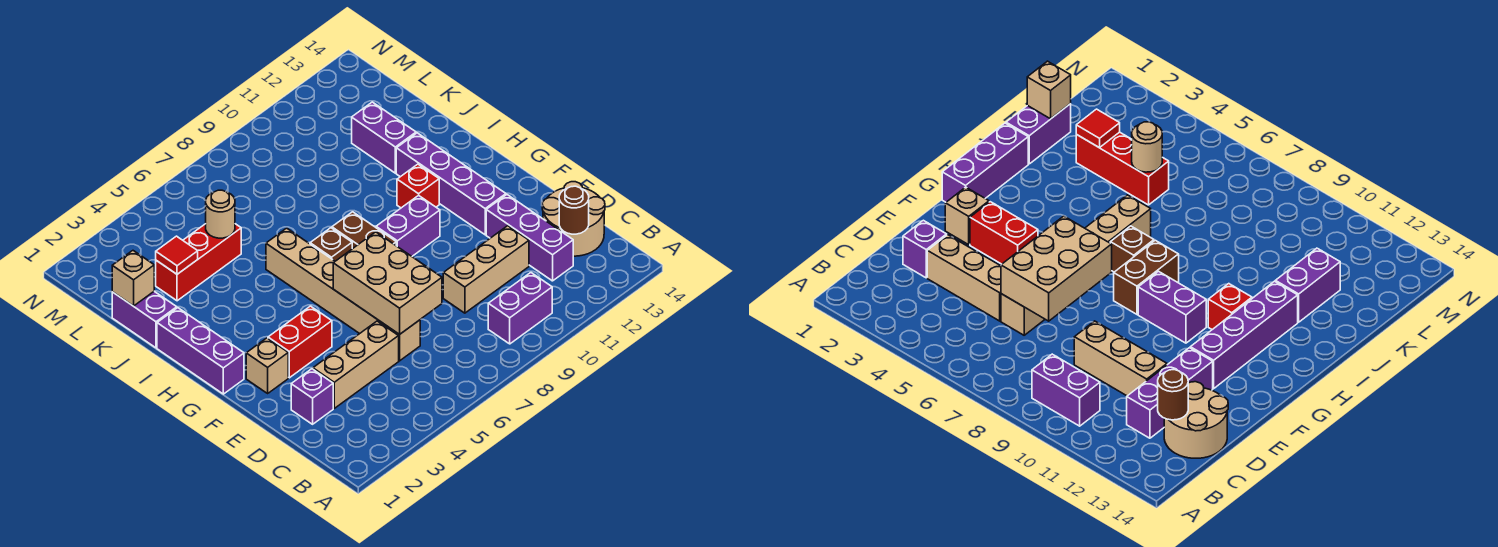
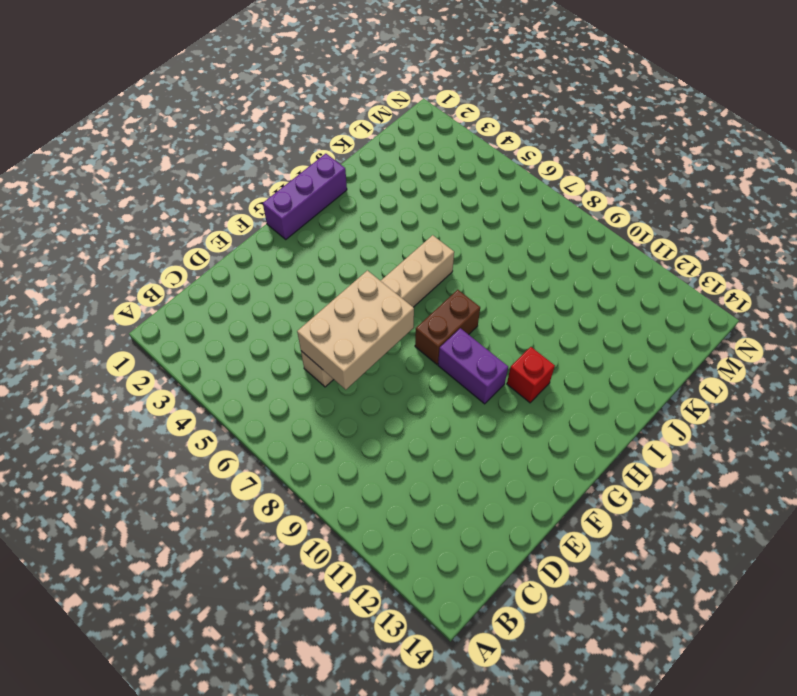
none -> purple 1x2 brick [488,273,552,344]
none -> purple 1x3 brick [486,195,573,281]
none -> tan 2x2 round brick [542,182,605,256]

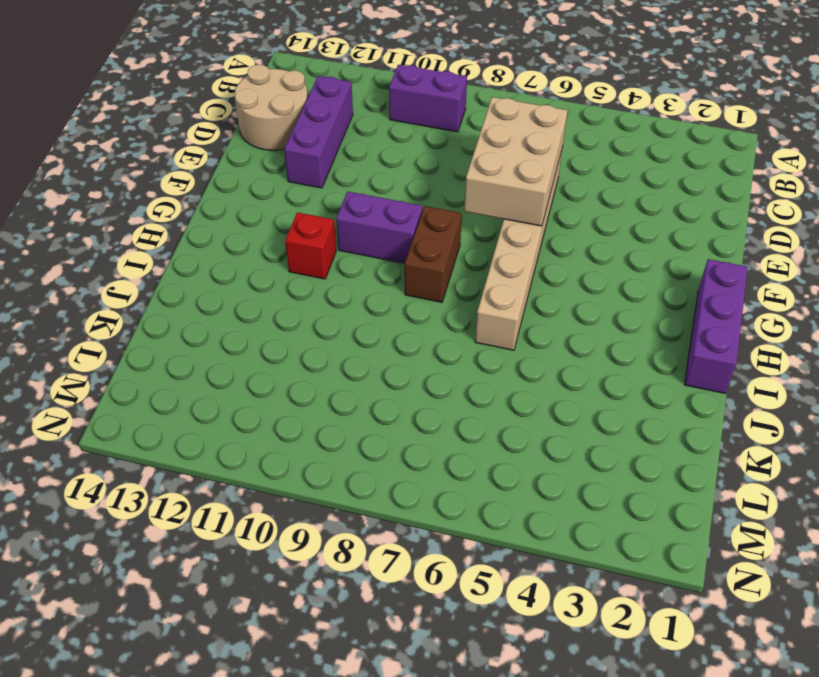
none -> purple 1x1 brick [291,369,333,424]
none -> tan 1x3 brick [313,321,399,408]
none -> tan 1x3 brick [443,226,529,313]

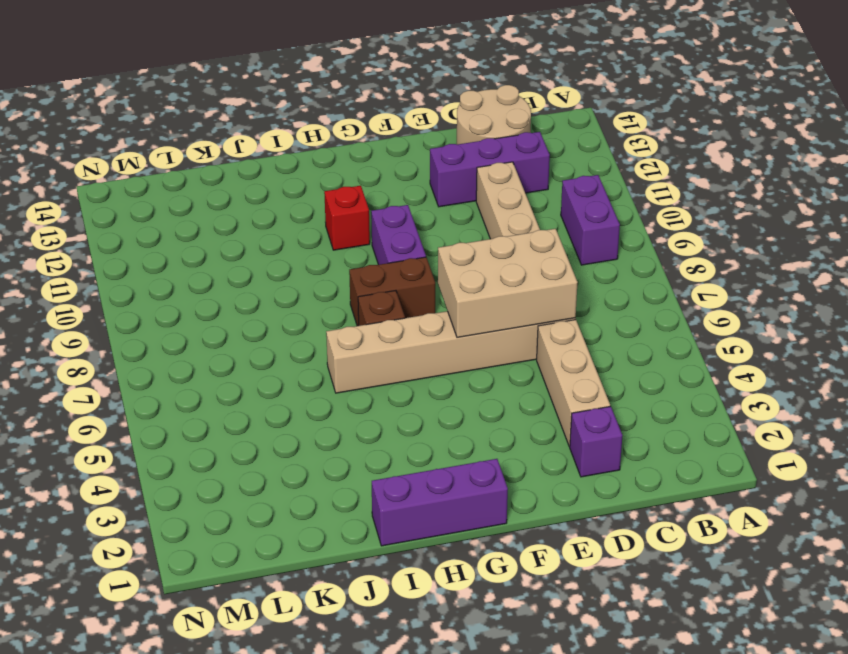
none -> tan 1x1 brick [246,338,288,393]
none -> red 1x2 brick [268,306,332,378]
none -> purple 1x4 brick [396,133,506,235]

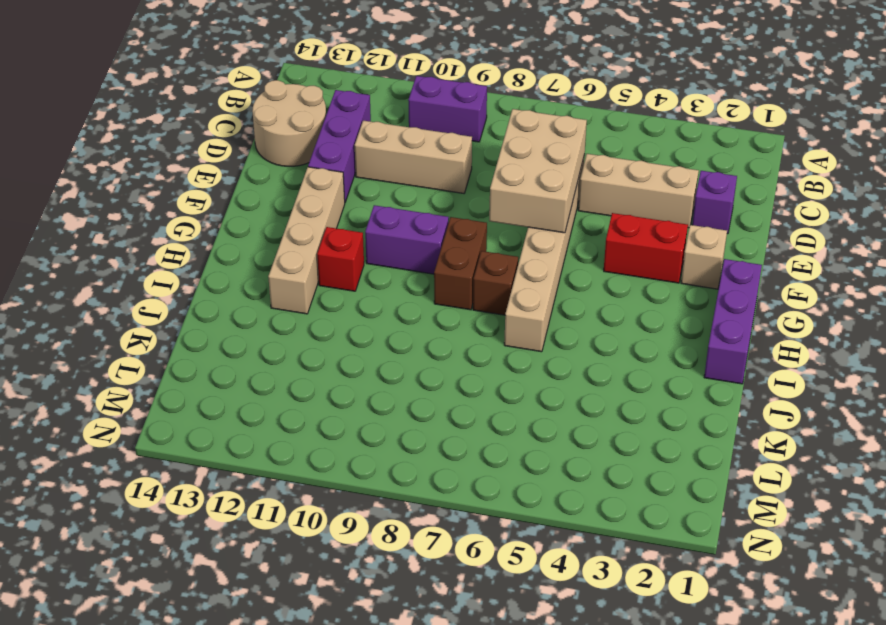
tan 1x4 brick [268,167,345,314] -> purple 1x4 brick [396,133,506,235]
none -> purple 1x2 brick [112,291,177,348]
none -> purple 1x2 brick [352,102,416,173]
none -> red 1x3 brick [156,224,241,301]

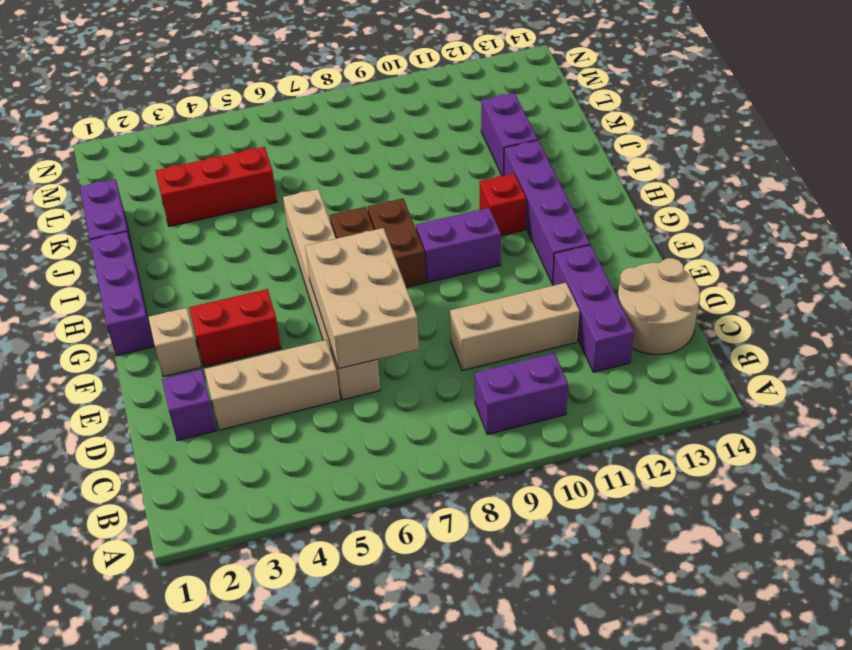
none -> brown 1x1 round brick [559,186,589,234]
none -> tan 1x1 brick [112,251,154,306]
none -> red 1x1 tile [156,236,198,274]

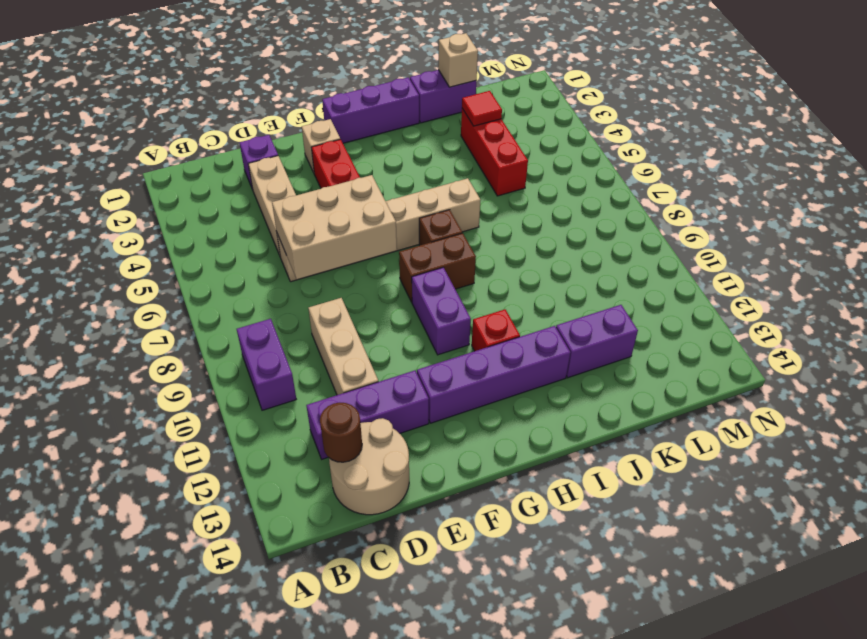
none -> tan 1x1 round brick [206,190,235,238]

